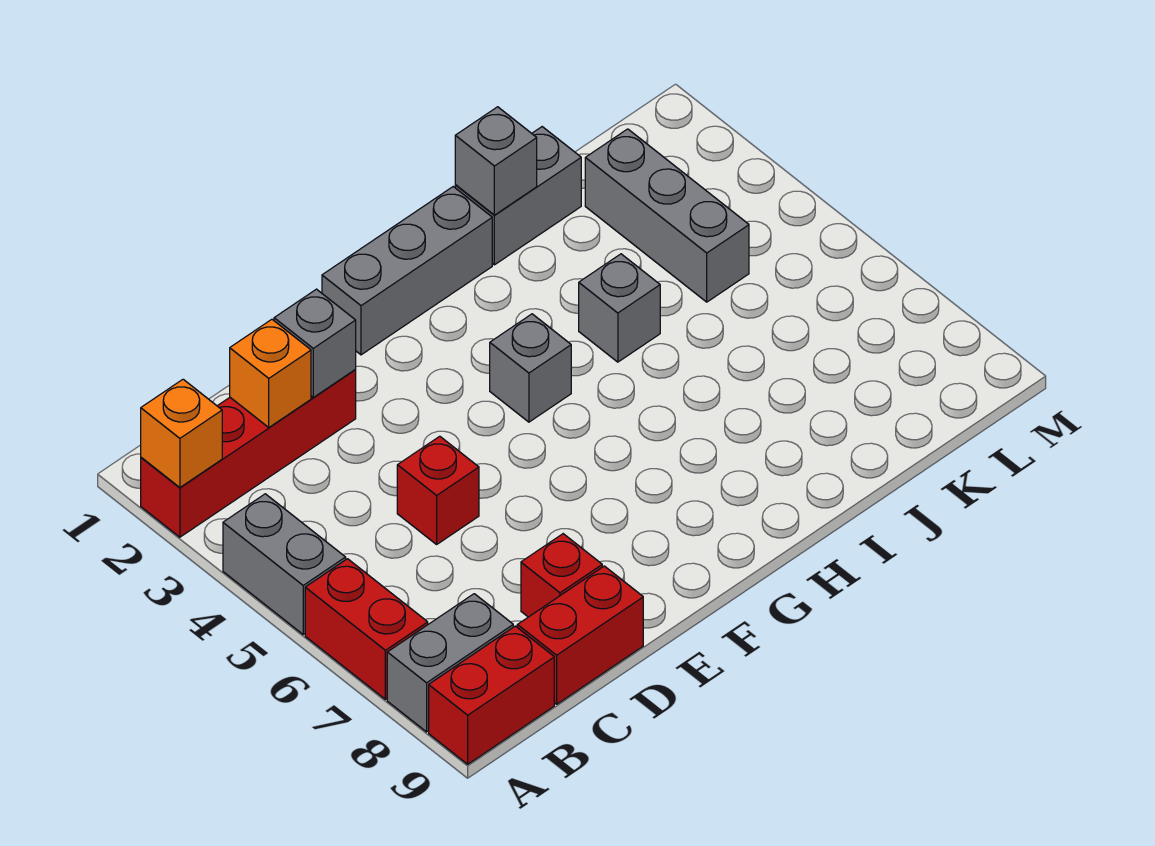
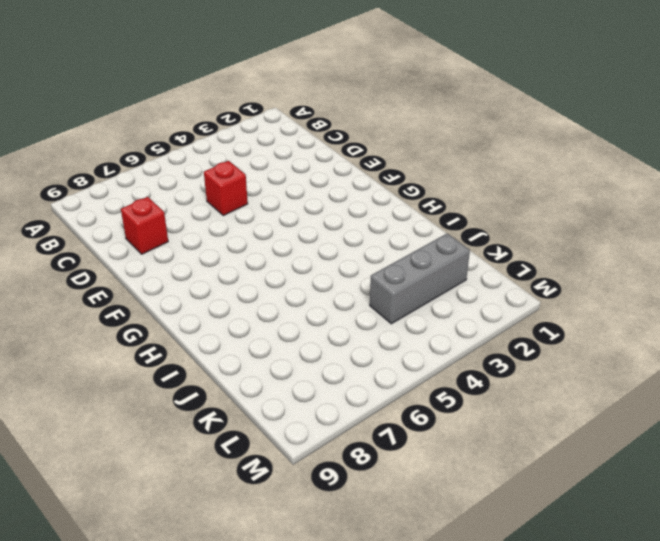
none -> red 1x4 brick [141,370,356,537]
none -> grey 1x2 brick [223,494,346,634]
none -> red 1x2 brick [305,559,428,699]

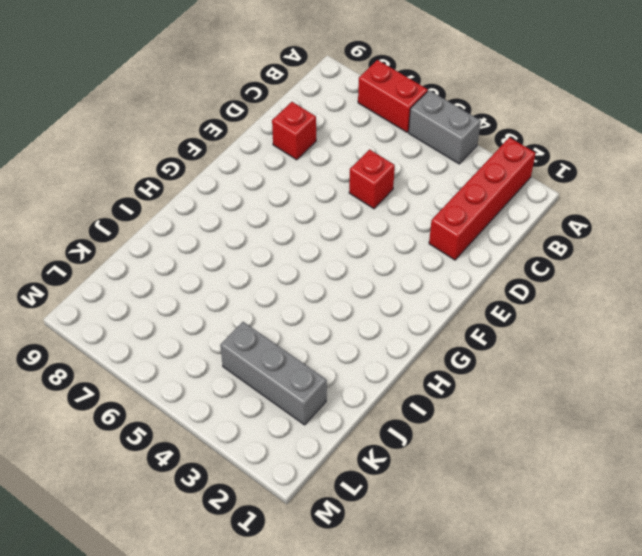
none -> grey 1x2 brick [387,594,513,732]
none -> red 1x2 brick [429,626,554,764]
none -> red 1x2 brick [517,566,643,704]

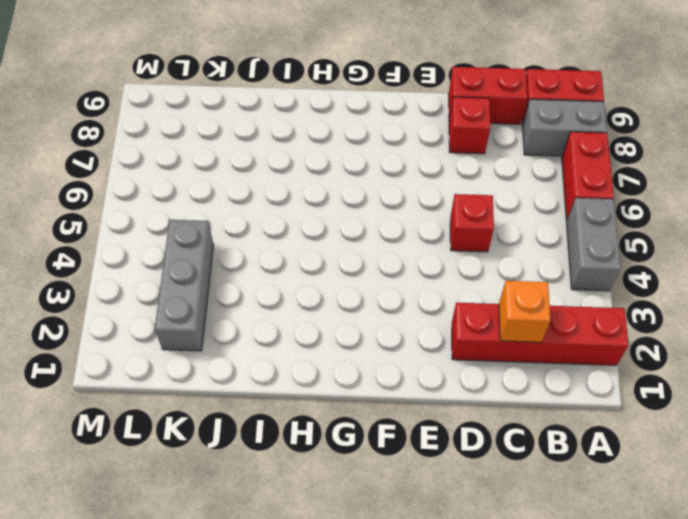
none -> grey 1x3 brick [322,187,492,355]
none -> grey 1x1 brick [490,314,571,422]
none -> grey 1x2 brick [455,127,581,265]

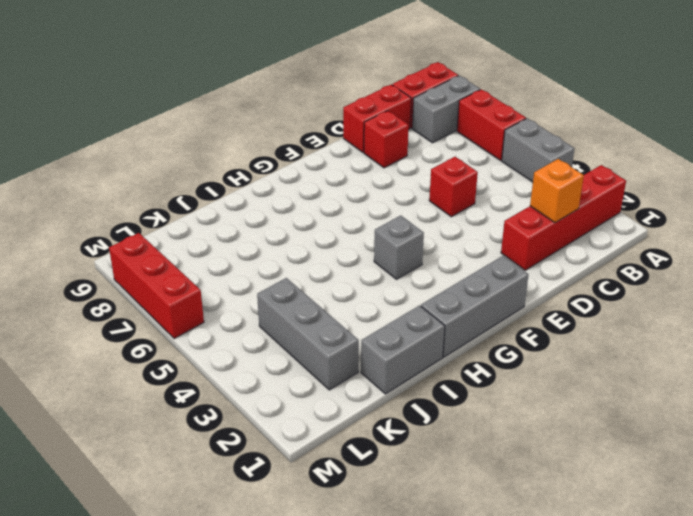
red 1x3 brick [109,233,204,339] -> none
none -> grey 1x1 brick [579,254,660,362]
none -> orange 1x1 brick [141,379,222,487]
none -> grey 1x1 brick [274,289,356,397]

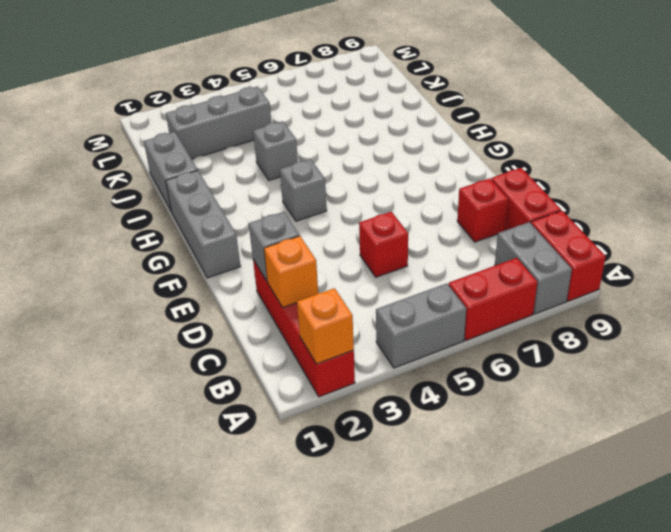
none -> grey 1x1 brick [455,107,537,215]

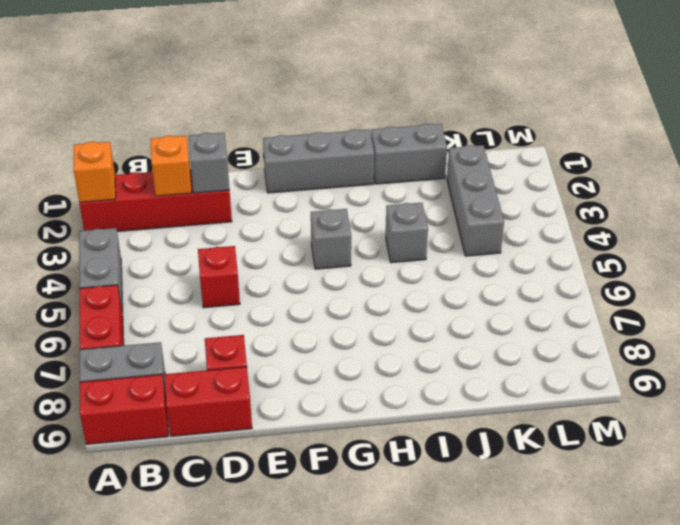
none -> grey 1x1 brick [455,107,537,215]

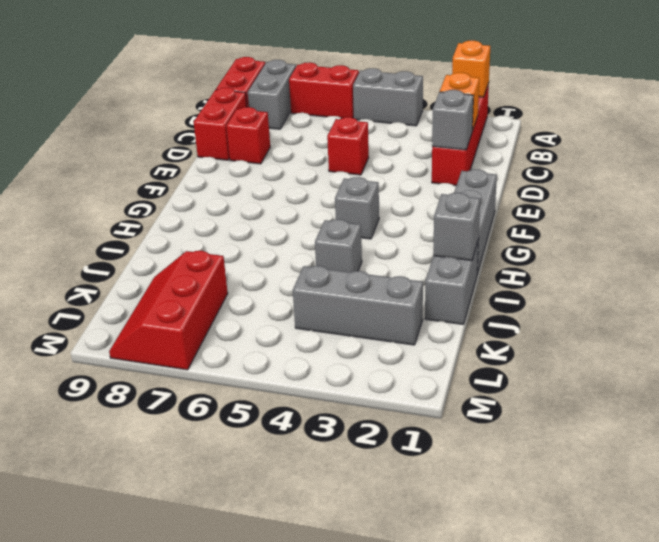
red 2x3 slope [109,251,228,370] -> none

